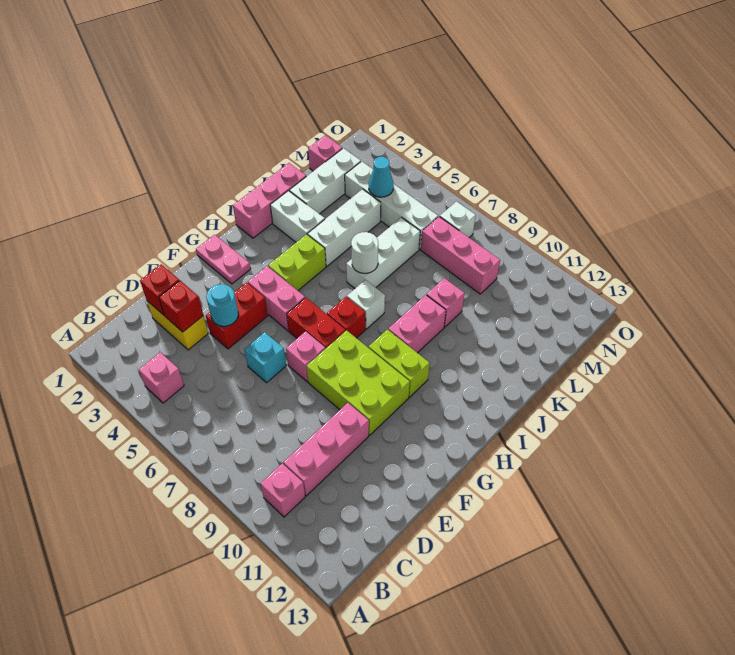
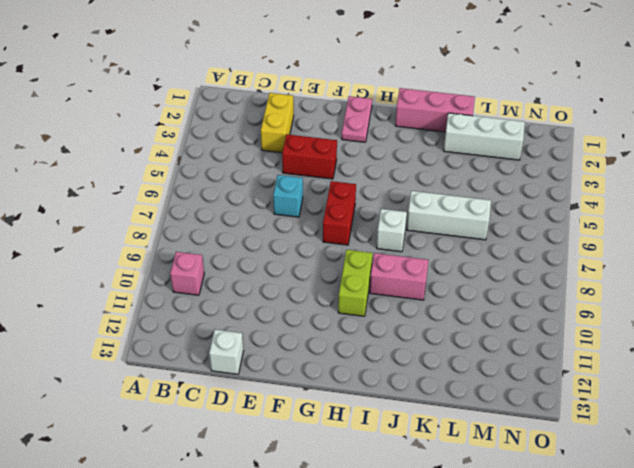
white 1x1 brick [209,330,243,374] -> white 1x1 brick moved to [440,202,476,237]
none -> pink 1x1 brick [139,352,184,403]
none -> pink 1x3 brick [283,403,369,496]
none -> pink 1x1 brick [286,331,325,382]
none -> lime 2x3 brick [306,330,410,435]

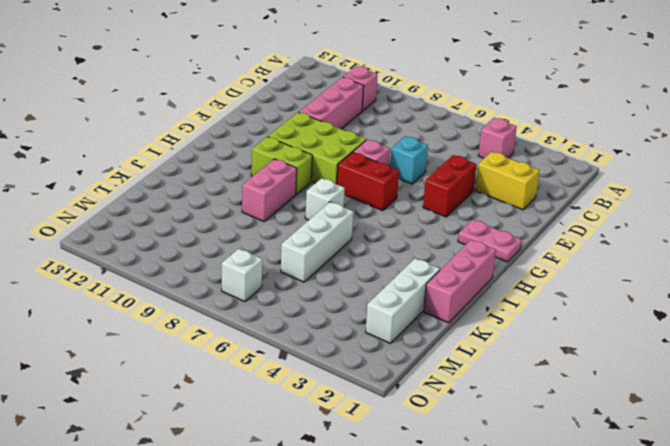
none -> pink 1x2 brick [248,266,305,331]
none -> lime 1x2 brick [268,234,326,291]
none -> red 1x1 brick [327,297,366,338]
none -> white 1x2 brick [270,191,325,242]

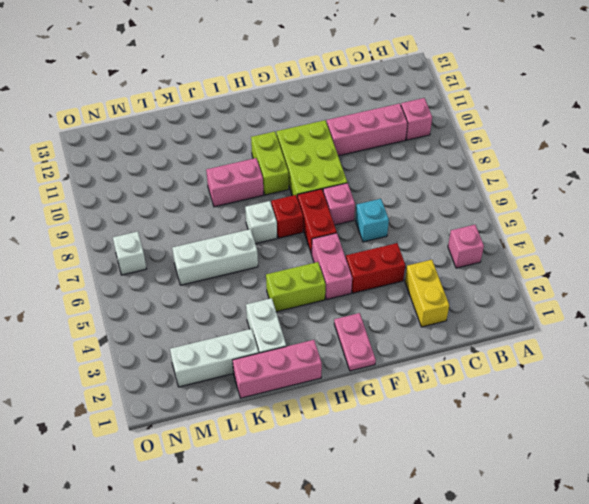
none -> white 1x3 brick [308,189,381,266]
none -> pink 1x1 brick [427,278,465,327]
none -> pink 1x1 brick [308,135,342,171]
none -> white 1x4 brick [345,161,438,249]

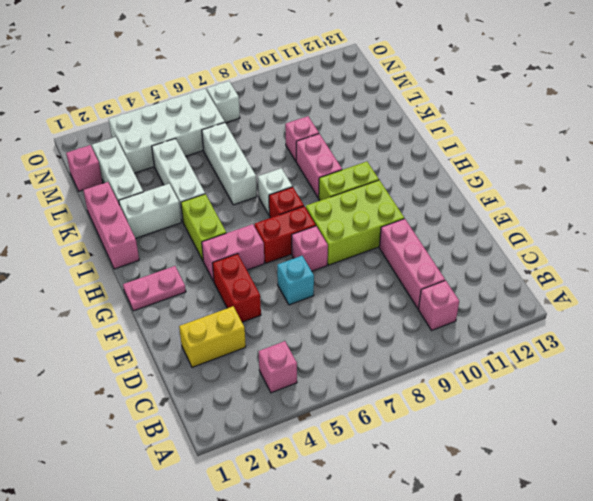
white 2x4 brick [109,89,225,173] -> white 1x4 brick [345,161,438,249]
none -> pink 1x3 brick [421,217,500,294]
none -> red 1x1 brick [140,264,179,315]
none -> red 1x1 brick [159,281,203,332]
none -> cyan 1x1 round brick [206,284,238,326]

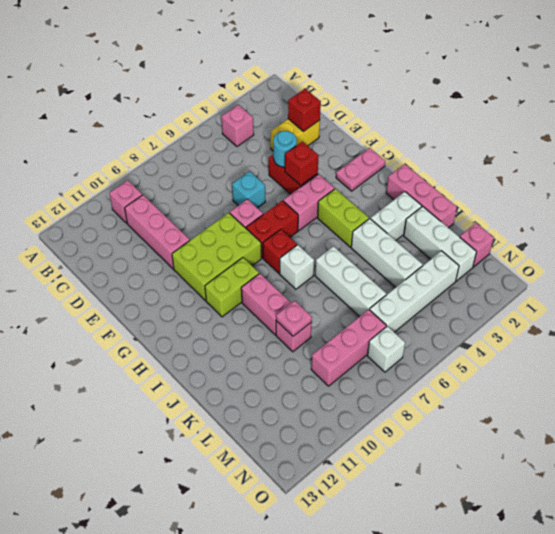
red 1x1 brick [285,142,319,185] -> red 1x1 brick moved to [159,281,203,332]
pink 1x1 plate [276,301,312,336] -> none
none -> white 1x1 round brick [351,232,378,273]
none -> cyan 1x1 cone [369,157,394,197]

